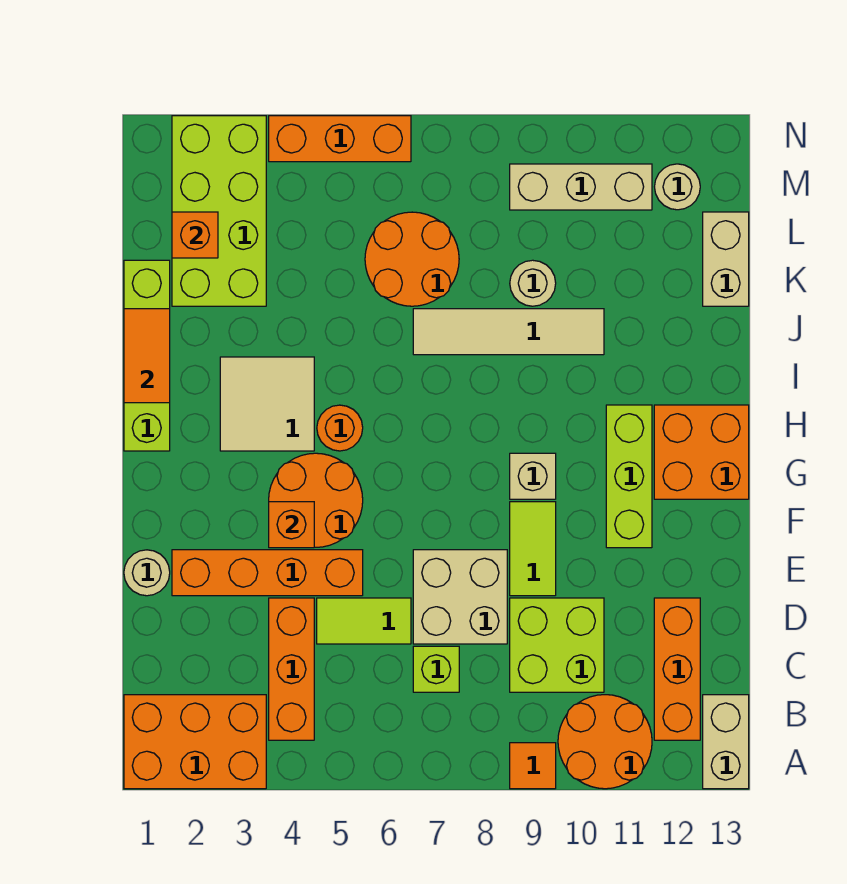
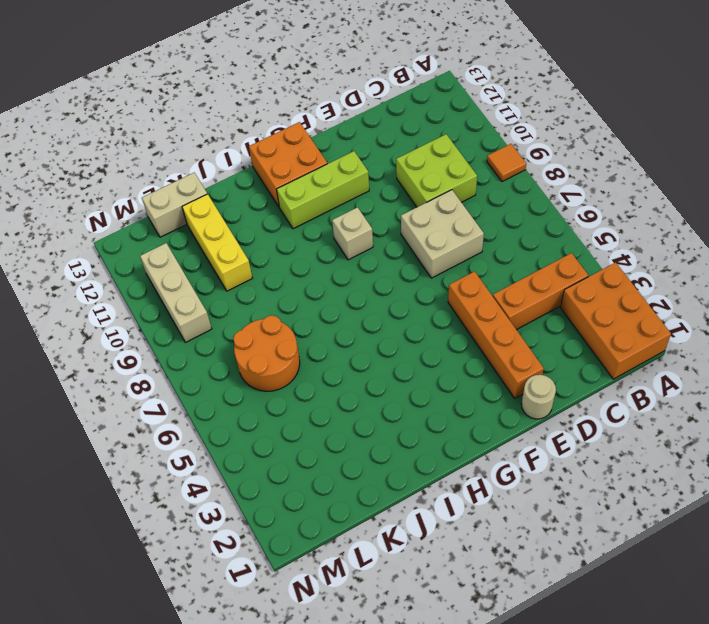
yellow 1x3 brick [182,194,252,291] -> none
none -> orange 2x2 round brick [558,695,652,789]
none -> tan 1x2 brick [703,695,749,789]
none -> orange 1x3 brick [654,598,700,740]
none -> lime 1x1 brick [413,646,459,692]

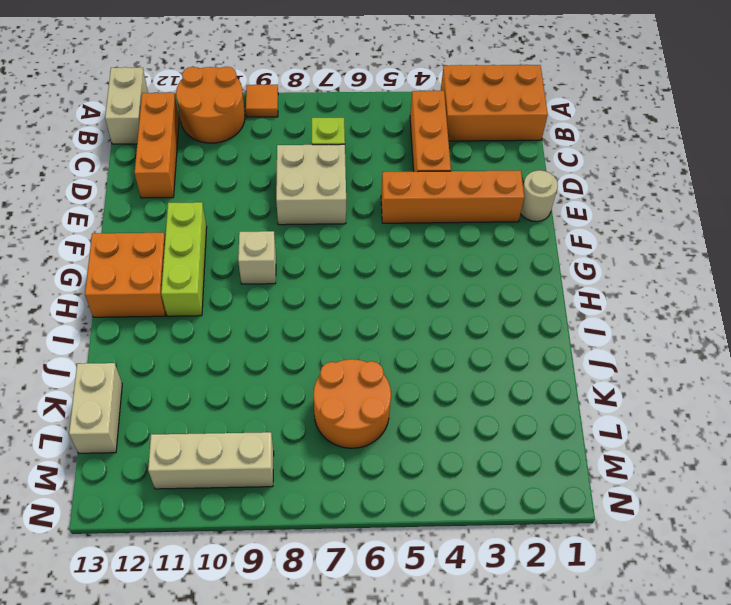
none -> lime 2x2 brick [510,598,604,692]
none -> lime 1x2 tile [317,598,411,644]
none -> lime 1x2 tile [510,502,556,596]
none -> orange 2x2 round brick [269,453,363,547]

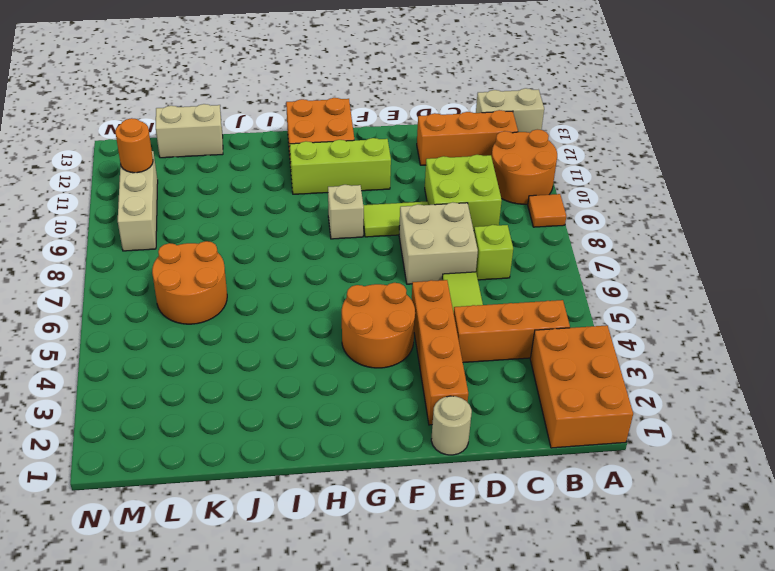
orange 1x1 round brick [115,118,153,173] -> orange 1x1 round brick moved to [317,405,363,451]
none -> lime 1x4 brick [124,260,170,451]
none -> tan 2x2 tile [220,357,314,451]
none -> tan 1x4 tile [413,309,604,355]
none -> lime 2x4 brick [172,116,266,306]

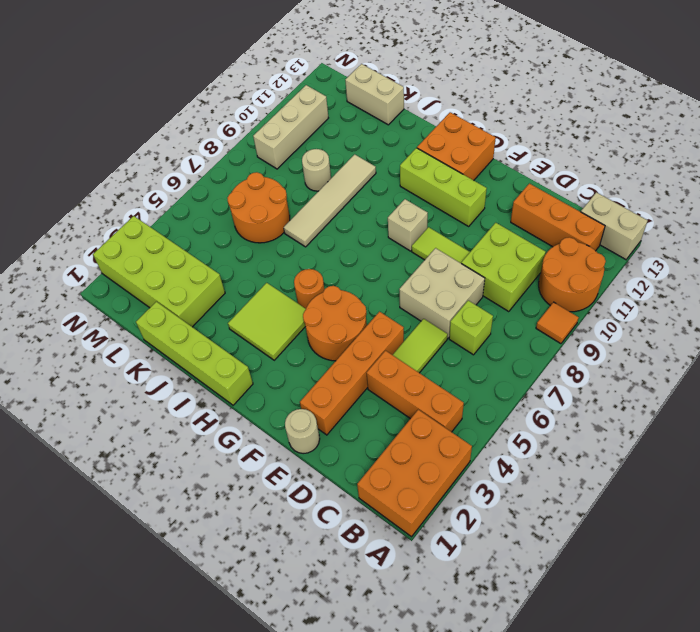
lime 2x2 tile [228,283,306,360] -> tan 2x2 tile [220,357,314,451]
none -> tan 1x1 round brick [655,164,700,210]
none -> orange 1x3 brick [269,116,411,162]
none -> orange 1x1 brick [269,502,314,548]
none -> orange 1x2 tile [124,309,170,403]

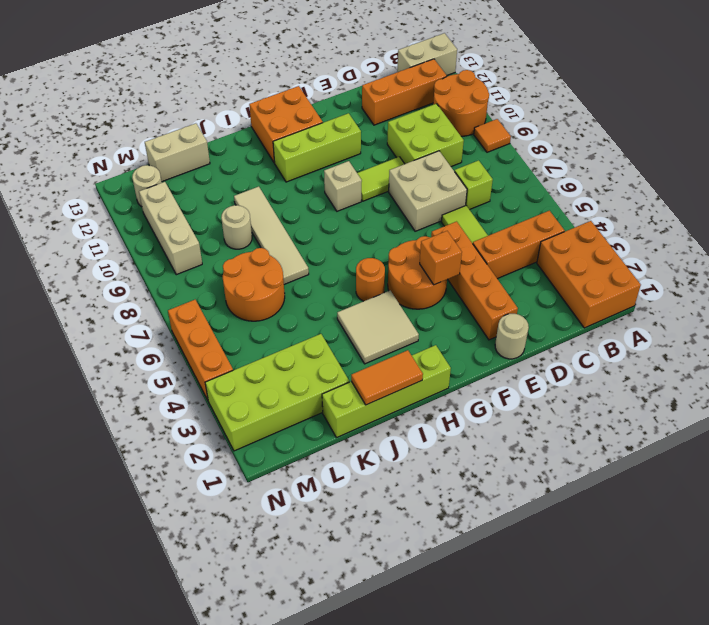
none -> orange 1x1 brick [172,212,218,258]

